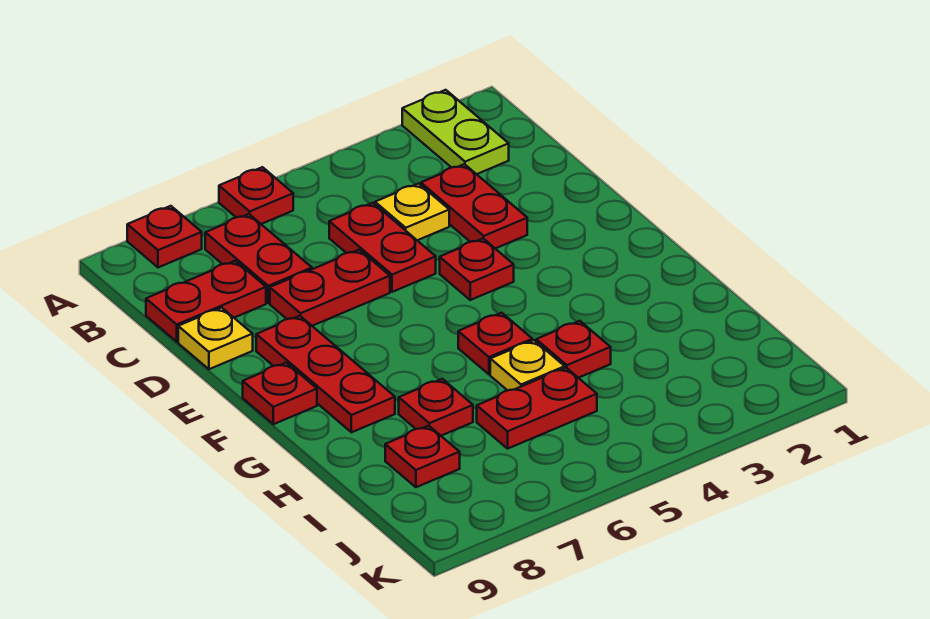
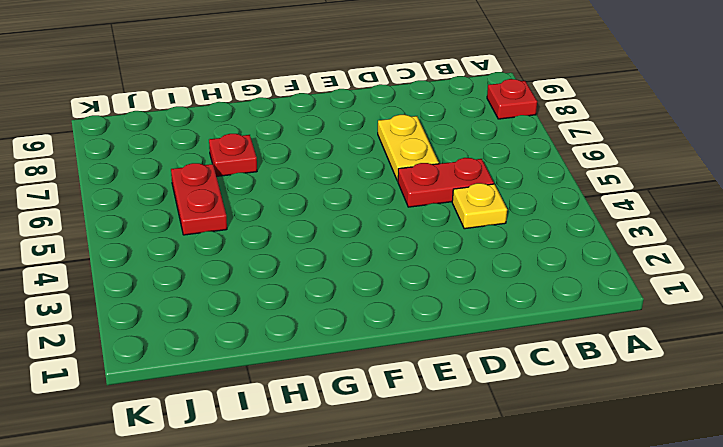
yellow 1x2 plate [378,115,439,181] -> red 1x2 plate [270,250,390,326]
none -> lime 1x2 plate [402,90,509,174]
none -> red 1x1 plate [219,167,293,224]
none -> red 1x2 plate [205,214,312,303]

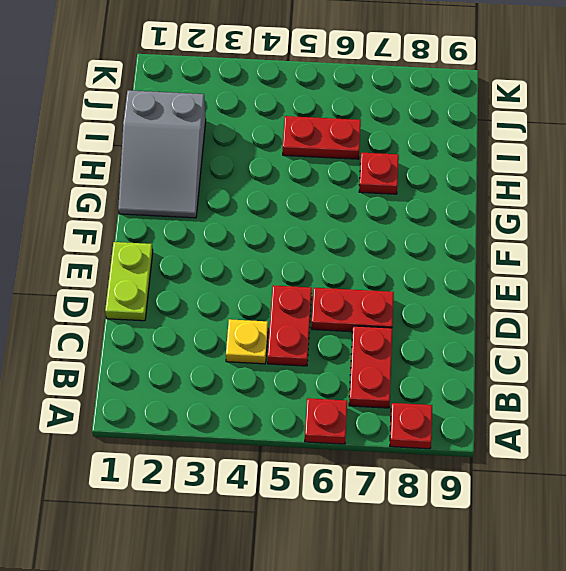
lime 1x2 plate [105,242,153,321] -> lime 1x2 plate moved to [402,90,509,174]
grey 2x3 slope [118,90,206,218] -> none
none -> red 1x2 plate [421,164,527,249]
none -> red 1x2 plate [146,261,266,342]
none -> yellow 1x1 plate [178,308,253,369]

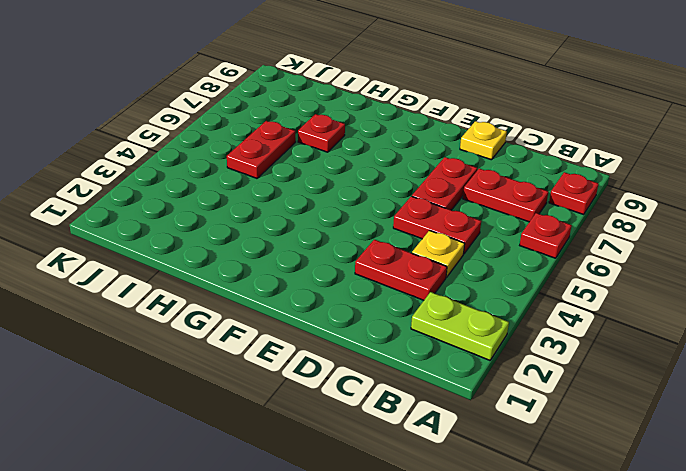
none -> red 1x2 plate [146,261,266,342]
none -> red 1x1 plate [440,239,514,300]
none -> red 1x3 plate [256,316,395,432]

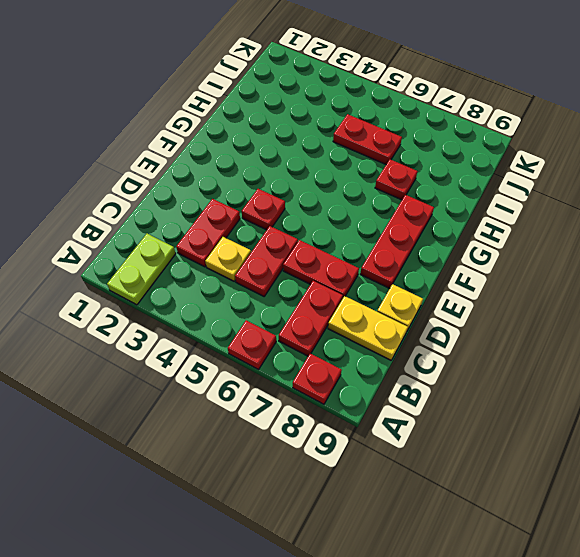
yellow 1x2 plate [328,296,408,360] -> red 1x2 plate [146,261,266,342]
none -> red 1x1 plate [243,363,317,424]
none -> red 1x1 plate [458,313,532,374]
none -> red 1x1 plate [536,321,611,378]

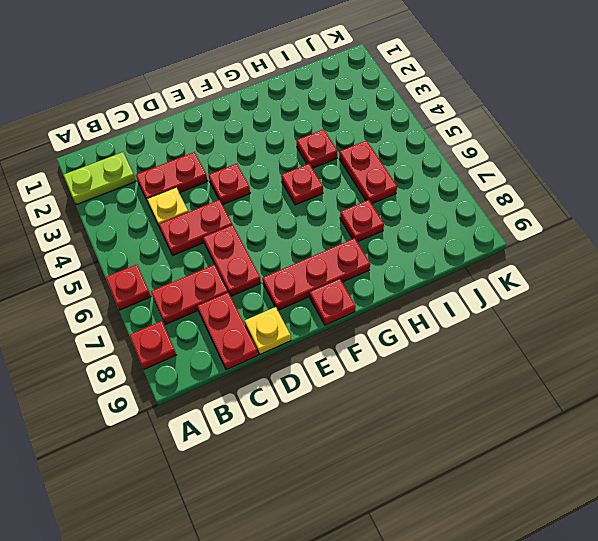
none -> yellow 1x1 plate [490,340,565,390]
none -> red 1x1 plate [385,426,460,487]

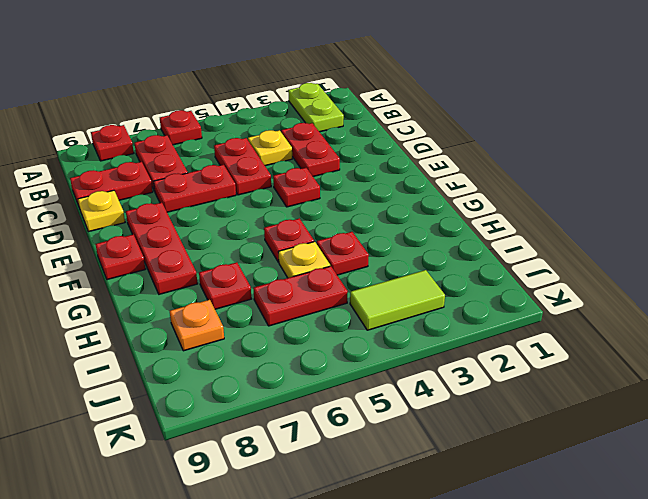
orange 1x1 plate [170,300,224,351] -> red 1x1 plate [385,426,460,487]
lime 1x2 tile [350,270,445,330] -> none

